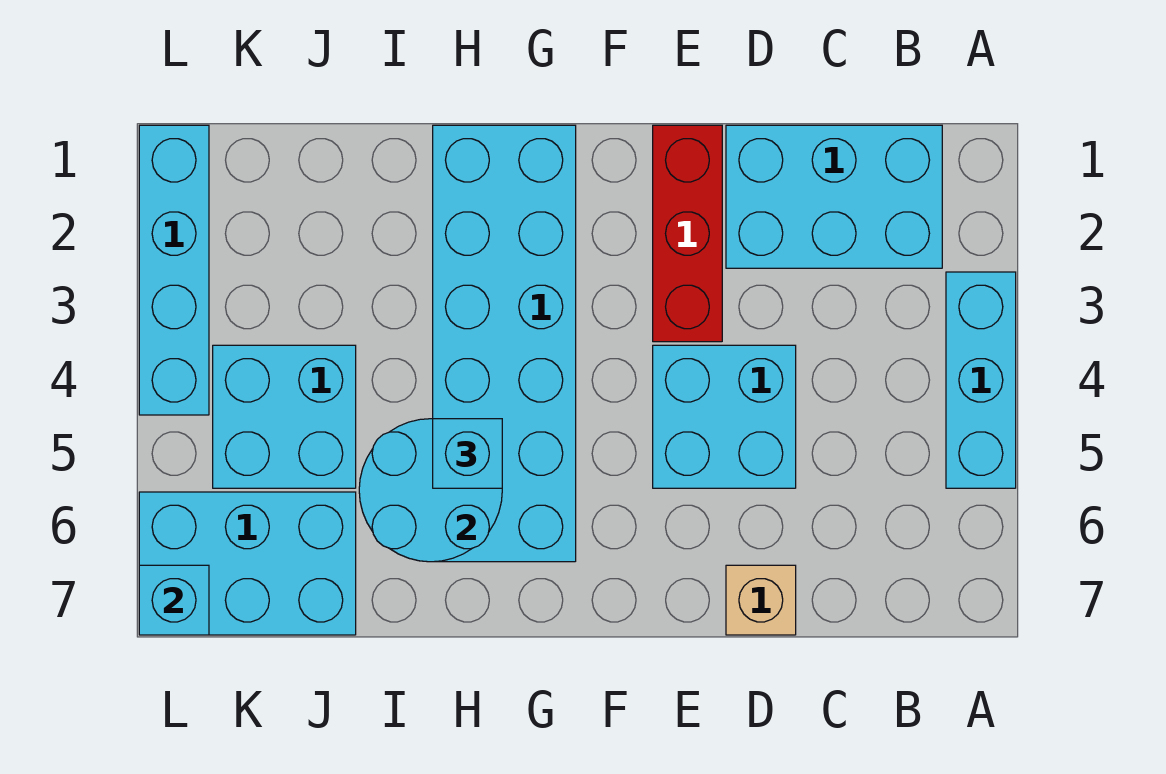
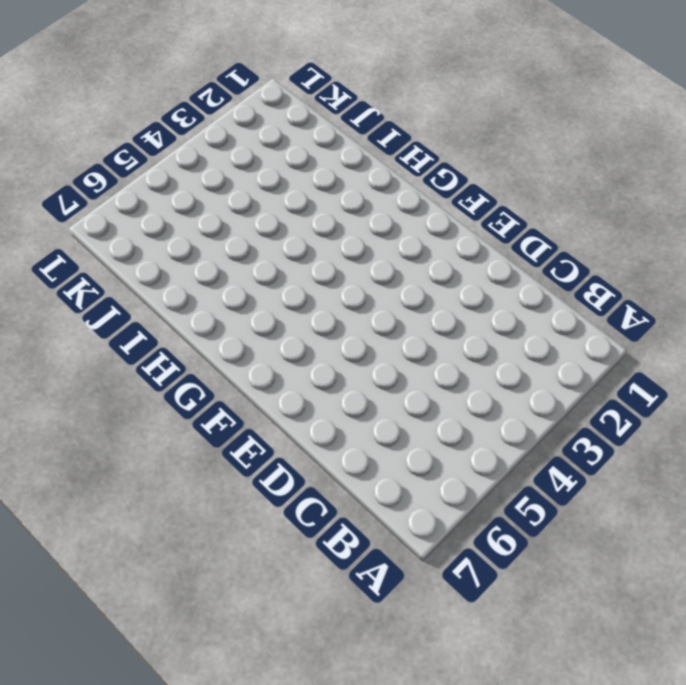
none -> cyan 1x3 brick [946,272,1016,488]
none -> cyan 2x3 brick [726,125,942,268]
none -> cyan 2x2 brick [653,345,796,488]

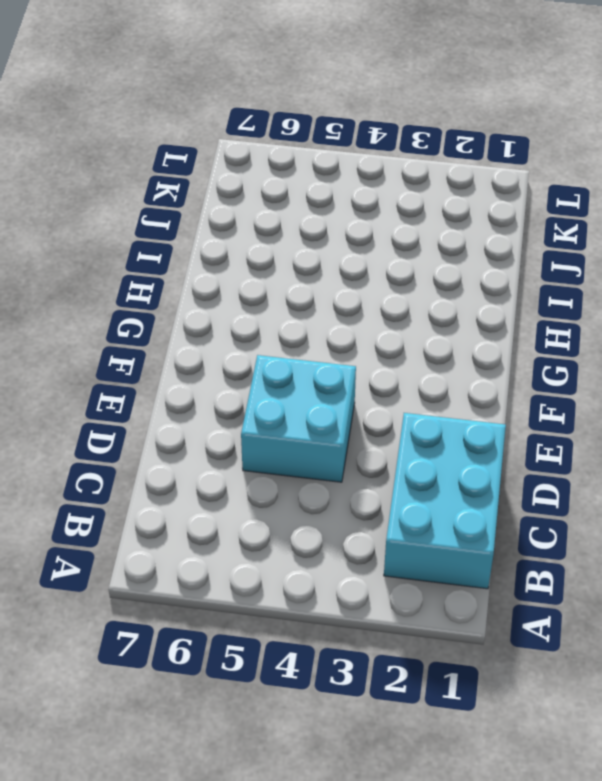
none -> cyan 1x3 brick [946,272,1016,488]
none -> tan 1x1 brick [726,565,796,635]
none -> red 1x3 brick [653,125,722,342]

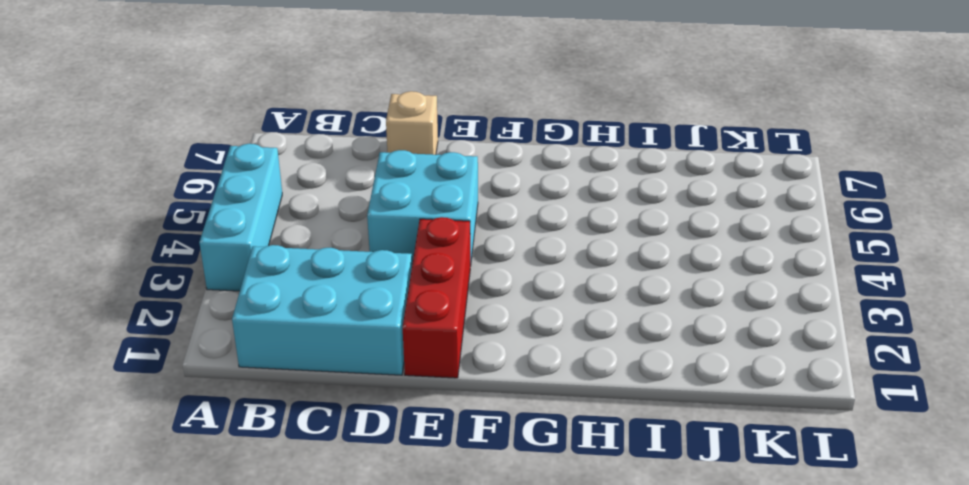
none -> cyan 2x6 brick [433,125,576,562]
none -> cyan 2x2 brick [213,345,356,488]
none -> cyan 2x3 brick [139,492,356,635]

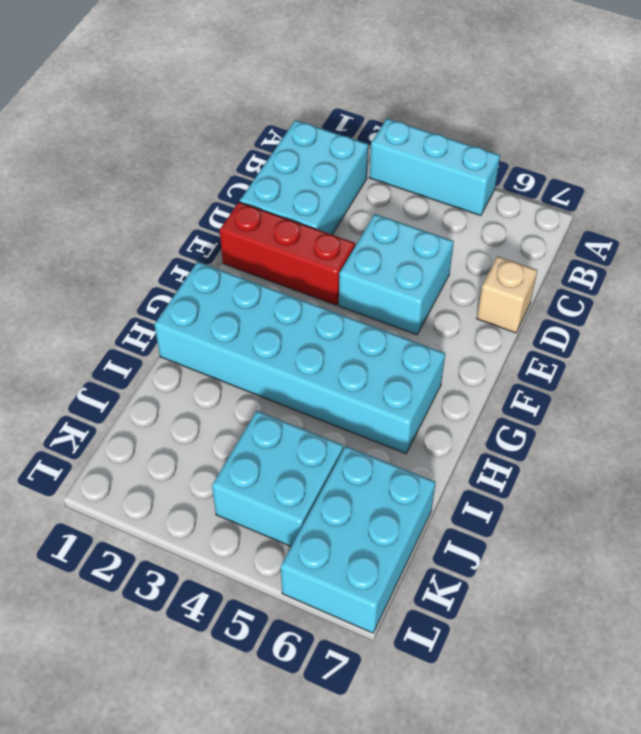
none -> cyan 1x4 brick [139,125,209,415]
none -> cyan 2x2 round brick [359,419,502,562]
none -> cyan 1x1 brick [139,565,209,635]

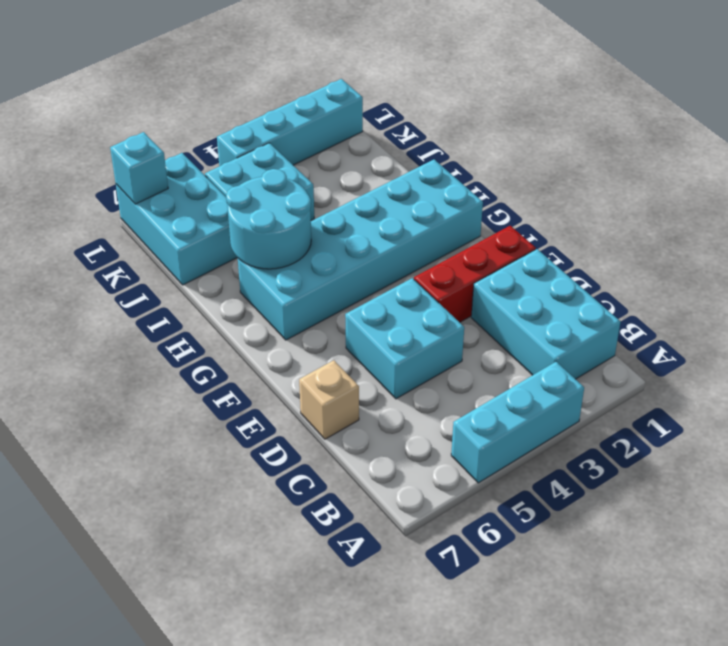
none -> cyan 1x1 brick [433,419,502,488]

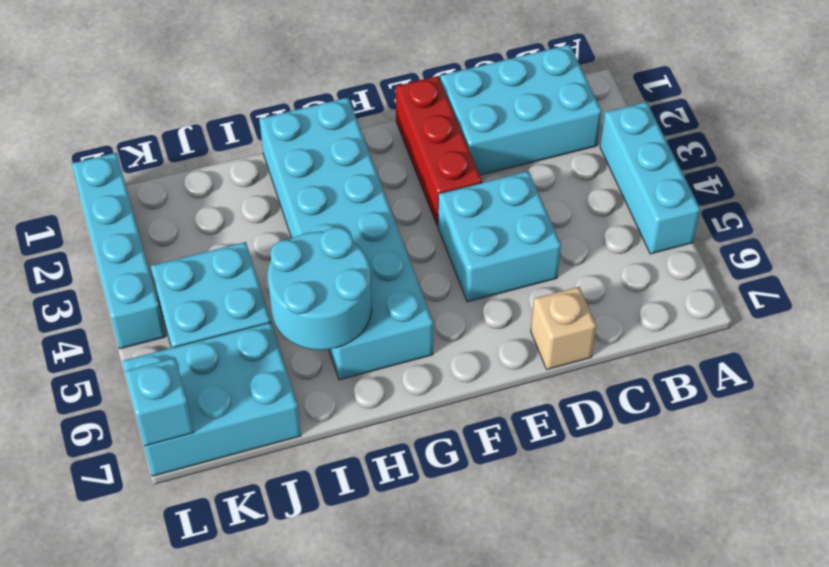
none -> cyan 1x1 brick [433,419,502,488]

